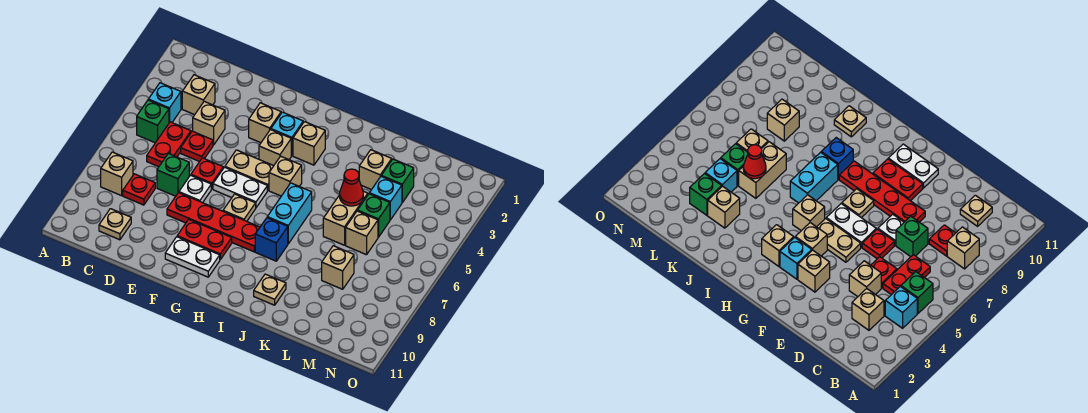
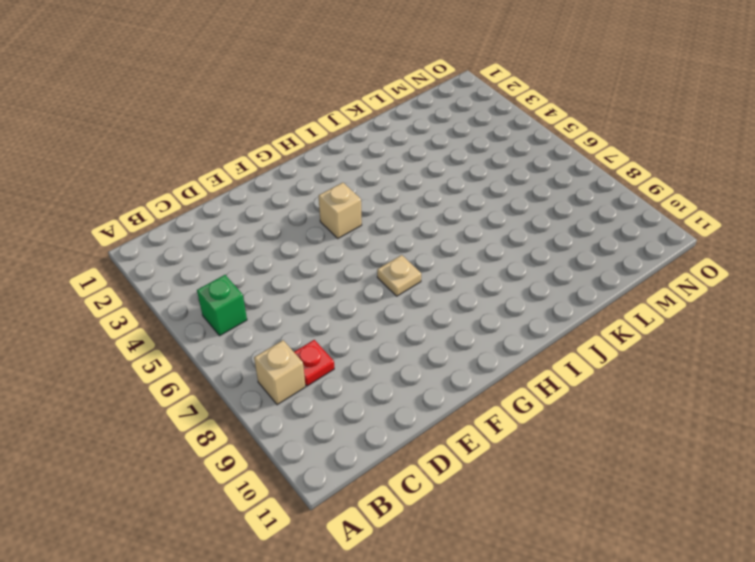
none -> cyan 1x1 brick [148,83,181,122]
none -> tan 1x1 brick [182,75,215,115]
none -> red 1x2 plate [147,122,191,167]
none -> tan 1x1 plate [99,209,131,240]

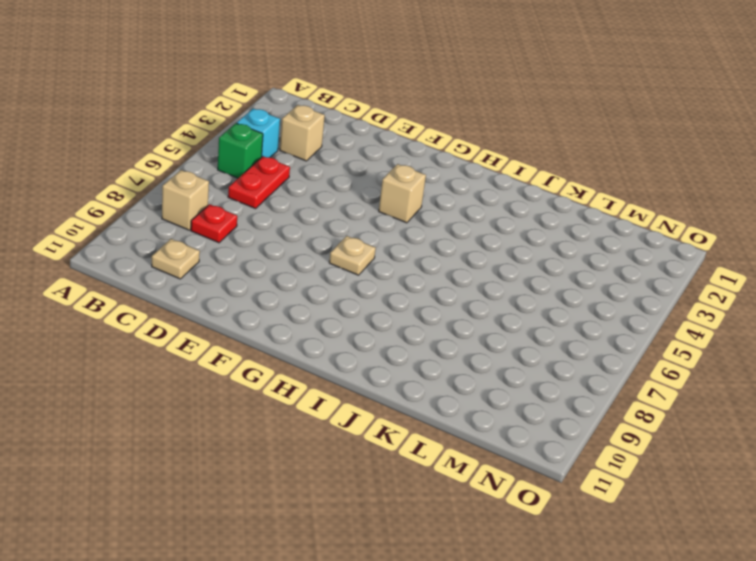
none -> tan 1x1 brick [193,102,225,145]
none -> red 1x1 plate [181,131,213,162]
none -> green 1x1 brick [157,153,189,196]
none -> red 1x1 plate [191,158,223,189]

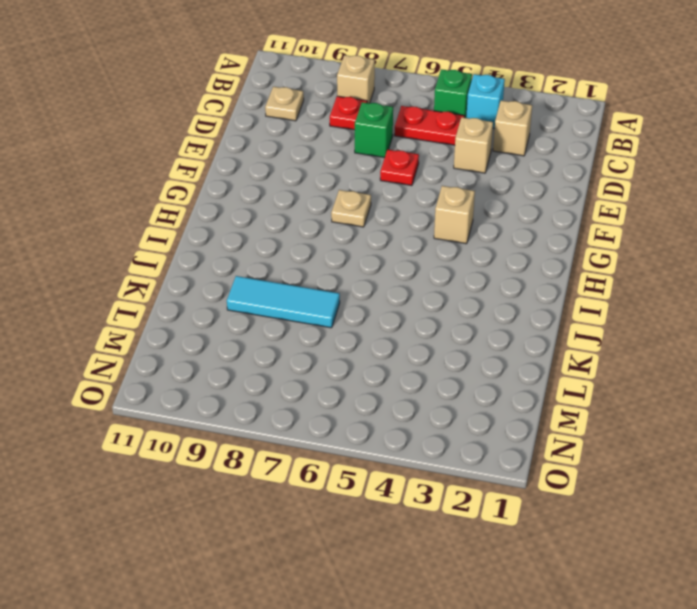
cyan 1x3 tile [227,276,340,328] -> none
none -> red 1x1 plate [181,131,213,162]
none -> white 1x1 plate [179,175,211,203]
none -> red 1x4 plate [167,193,260,252]
none -> tan 1x1 brick [249,103,281,143]

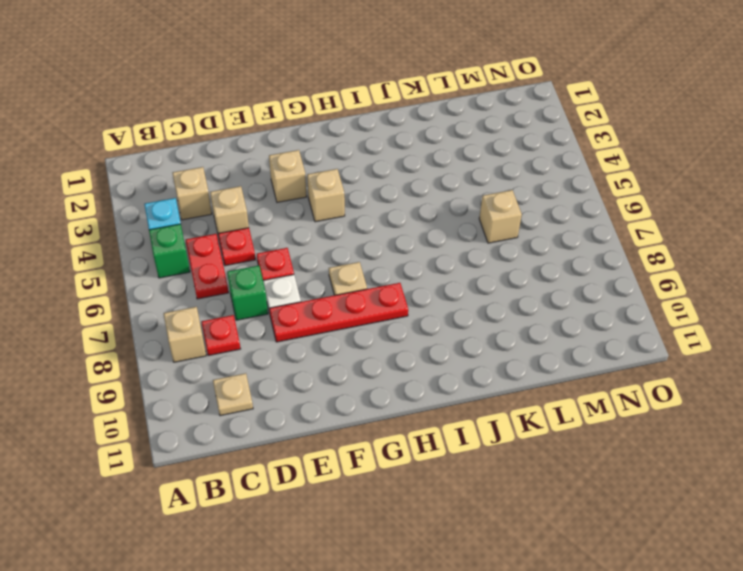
none -> tan 1x2 plate [225,150,273,190]
none -> white 1x2 plate [213,167,267,207]
none -> red 1x2 plate [177,219,232,260]
none -> white 1x2 plate [165,237,220,277]

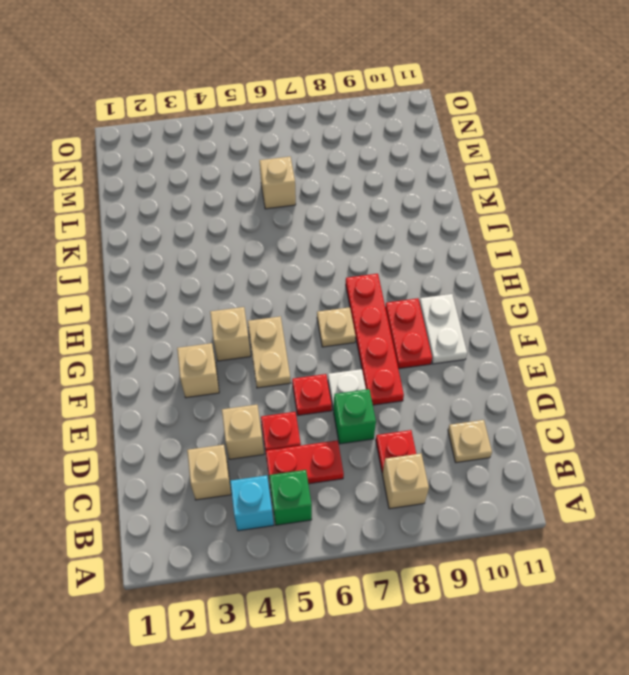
none -> white 1x2 plate [213,167,267,207]
none -> cyan 1x1 brick [271,112,303,156]
none -> tan 1x1 brick [293,122,325,165]
none -> tan 1x1 brick [269,156,302,196]

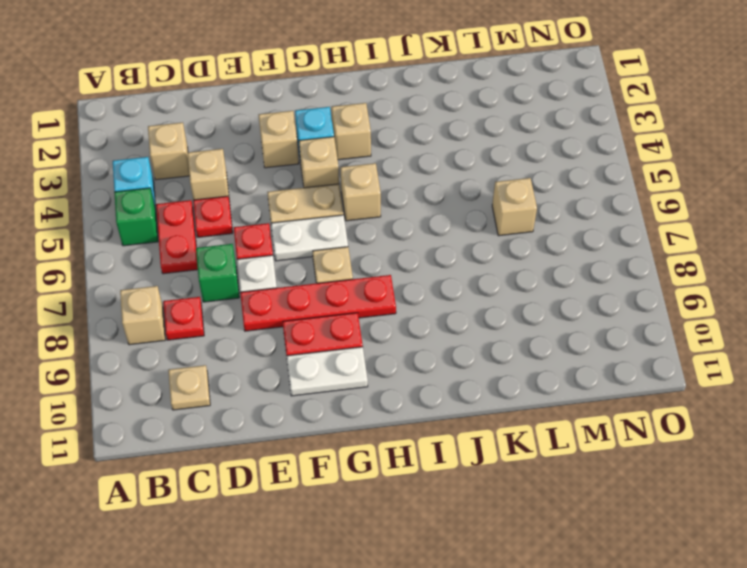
none -> cyan 1x2 brick [267,183,312,244]
none -> blue 1x1 brick [255,218,288,261]
none -> tan 1x1 plate [254,274,286,305]
none -> tan 1x1 brick [359,150,392,190]

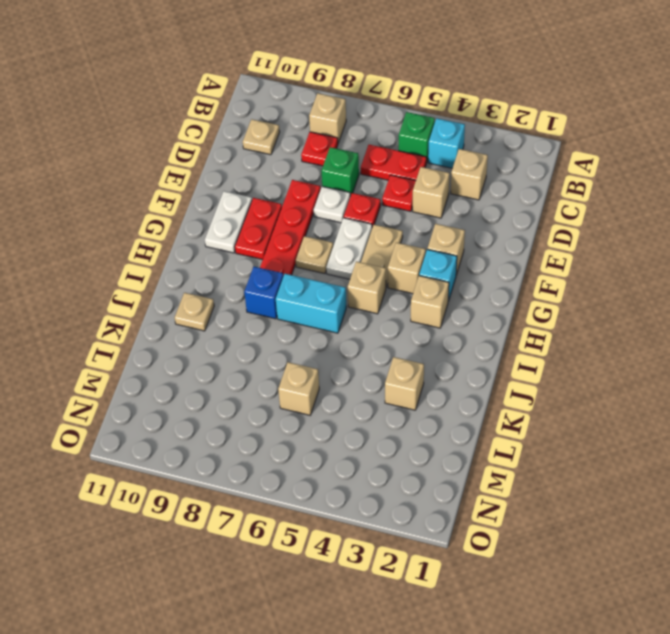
none -> tan 1x2 brick [323,191,368,245]
none -> green 1x1 brick [381,159,414,202]
none -> cyan 1x1 brick [369,177,402,220]
none -> green 1x1 brick [358,194,390,237]

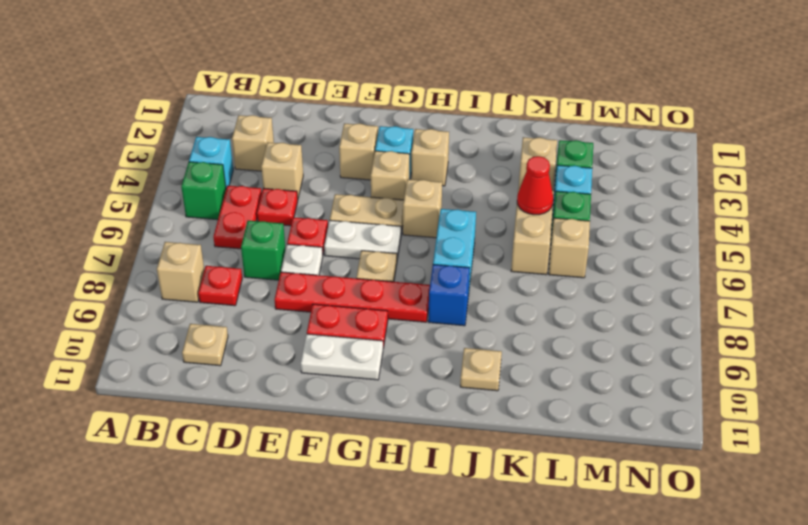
none -> tan 1x1 brick [322,246,354,289]

